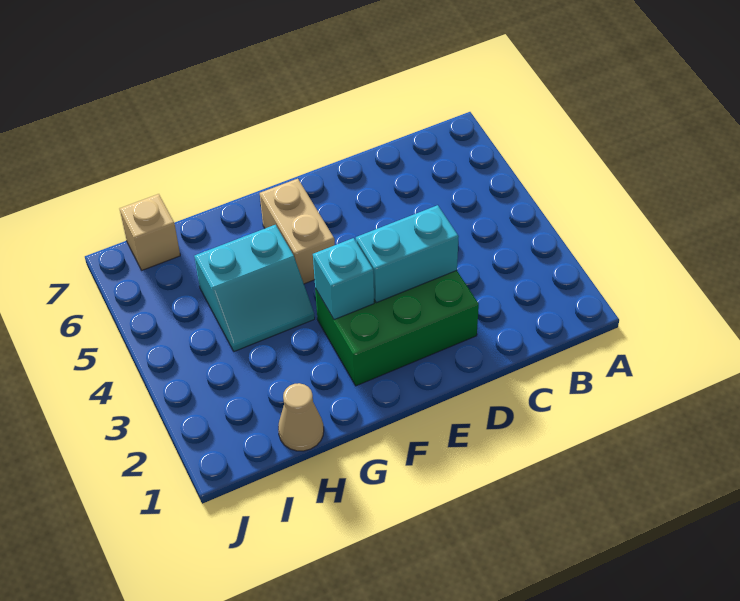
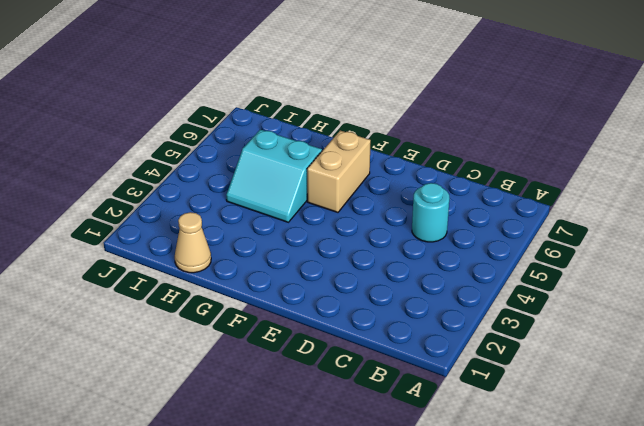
cyan 1x1 round brick [412,183,449,242] -> none
none -> green 2x3 brick [315,271,479,386]
none -> tan 1x1 brick [120,194,180,270]

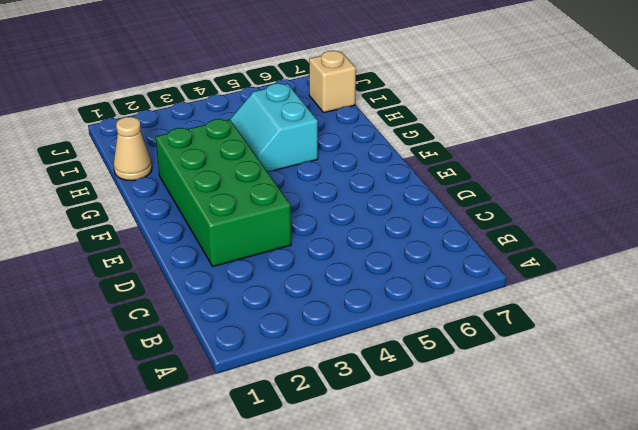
green 2x4 brick [156,119,291,266] -> green 2x3 brick [315,271,479,386]
none -> tan 1x2 brick [260,179,335,284]
none -> cyan 1x2 brick [356,205,459,303]

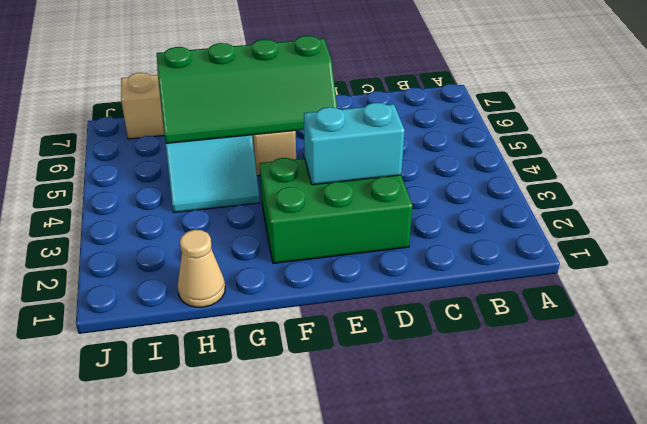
green 2x4 slope [157,36,337,143] -> none
none -> cyan 1x1 brick [313,238,374,320]

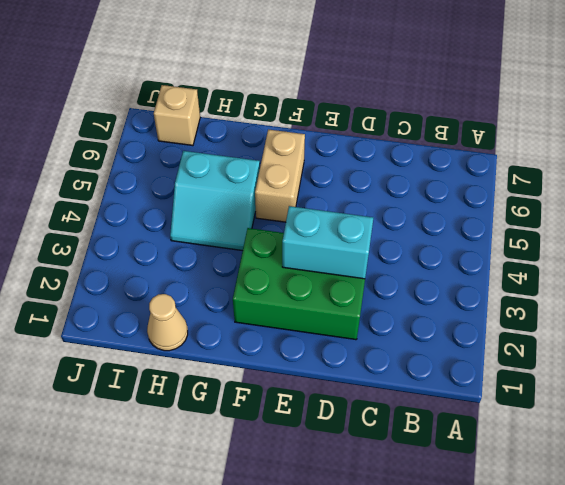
none -> cyan 1x1 brick [313,238,374,320]

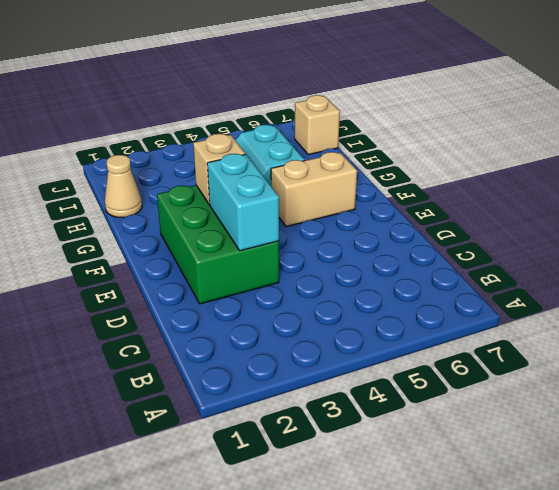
tan 1x1 brick [193,134,245,204] -> cyan 1x1 brick [313,238,374,320]

